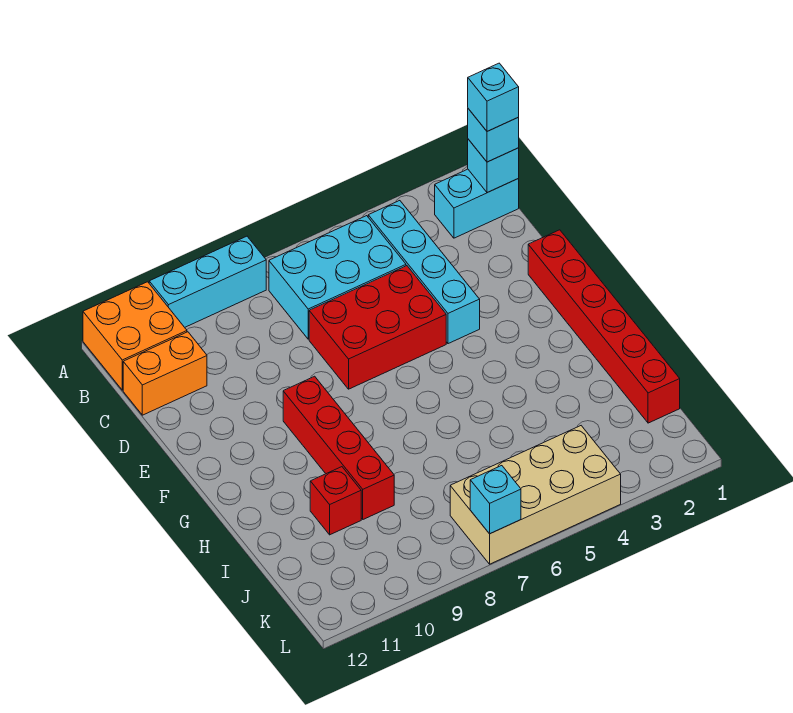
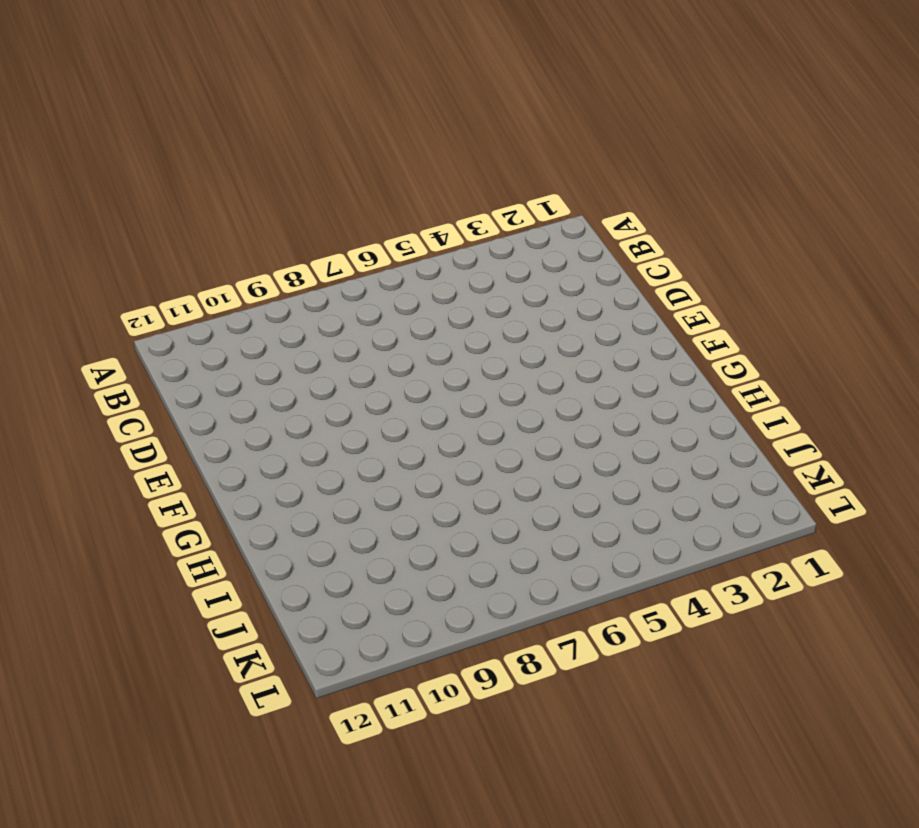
none -> cyan 1x3 brick [149,236,266,327]
none -> orange 2x2 brick [83,282,187,390]
none -> cyan 1x2 brick [435,169,519,238]

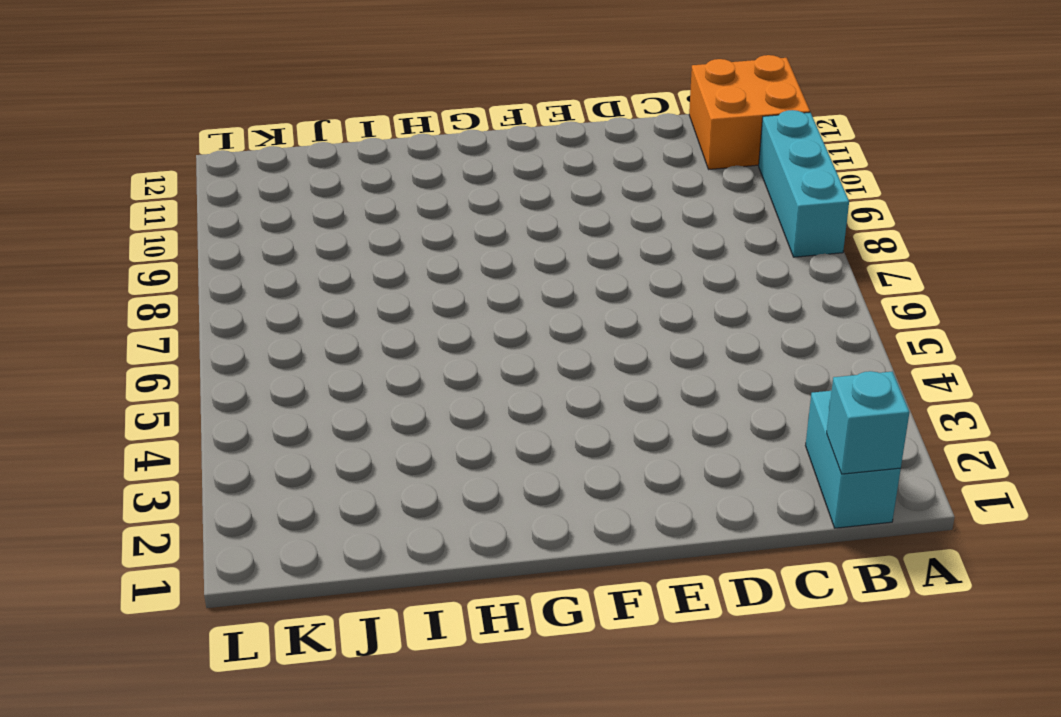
none -> cyan 1x4 brick [368,201,480,344]
none -> cyan 2x3 brick [269,216,406,339]
none -> orange 1x2 brick [123,332,207,415]

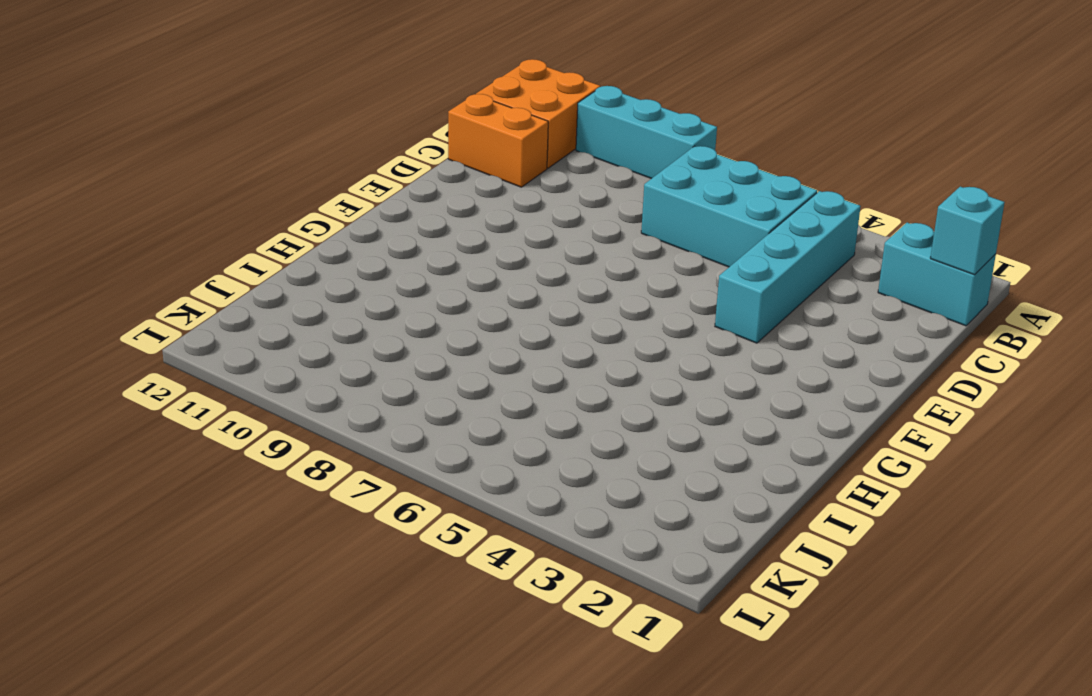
none -> red 2x3 brick [309,266,446,389]
none -> red 1x6 brick [528,230,680,423]
none -> red 1x4 brick [283,376,394,519]

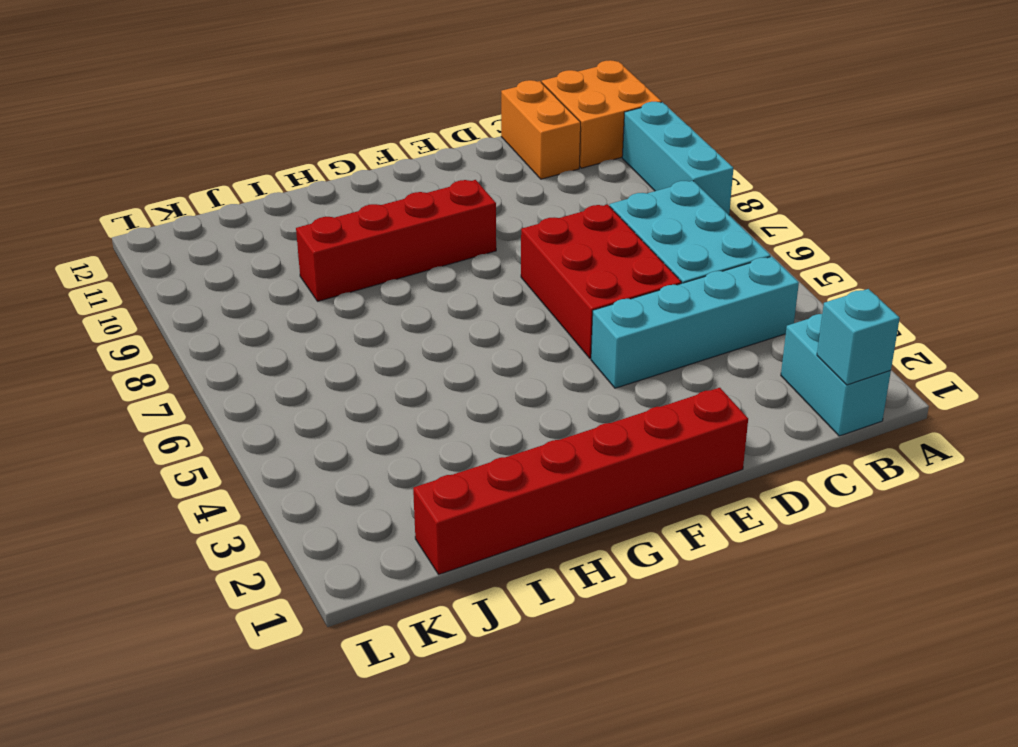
none -> red 1x1 brick [310,467,361,535]
none -> tan 2x4 brick [450,426,621,564]
none -> cyan 1x1 brick [470,466,521,534]

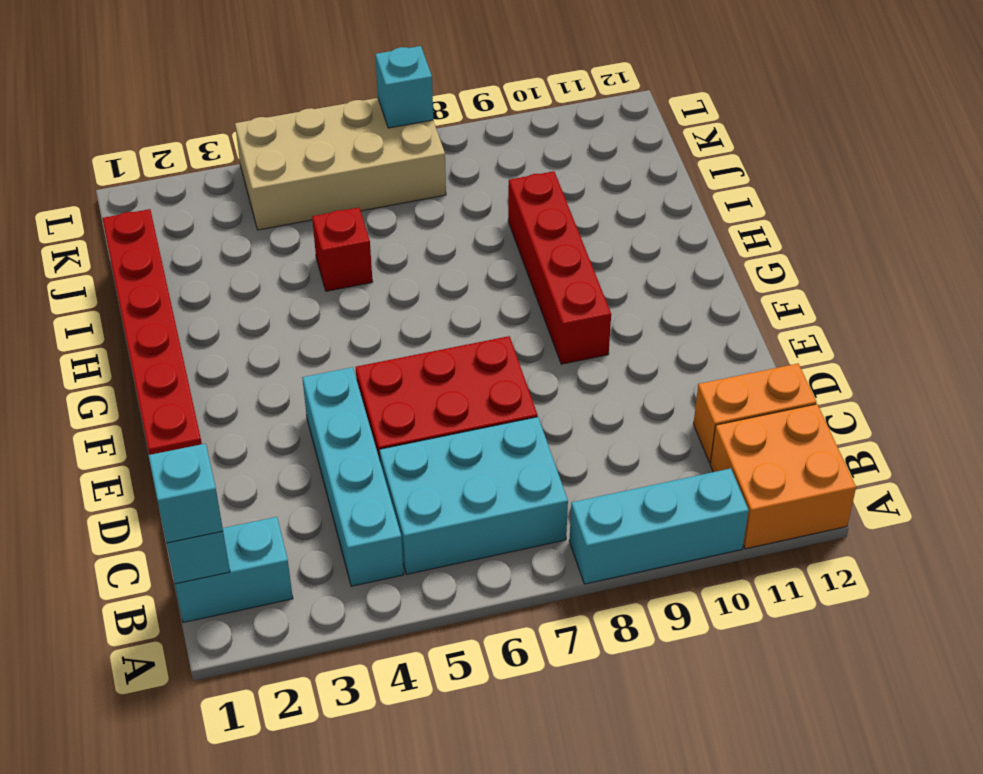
red 1x1 brick [312,208,373,291] -> red 1x1 brick moved to [310,467,361,535]
none -> cyan 1x1 brick [468,63,519,131]

